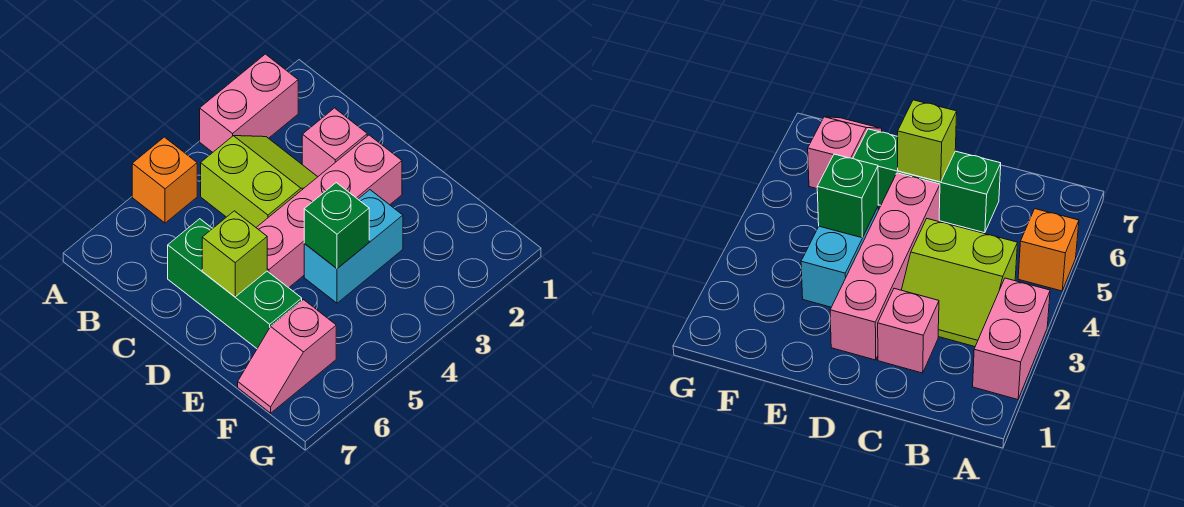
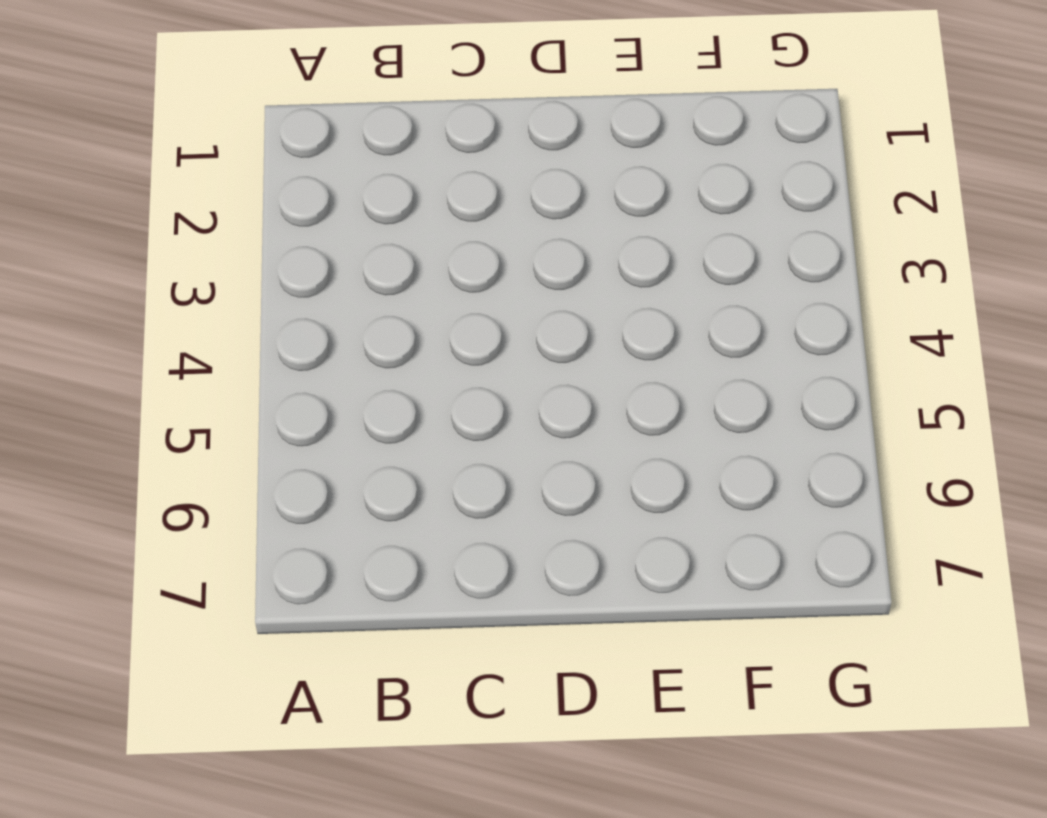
none -> pink 1x2 brick [200,54,298,152]
none -> orange 1x1 brick [132,137,197,223]

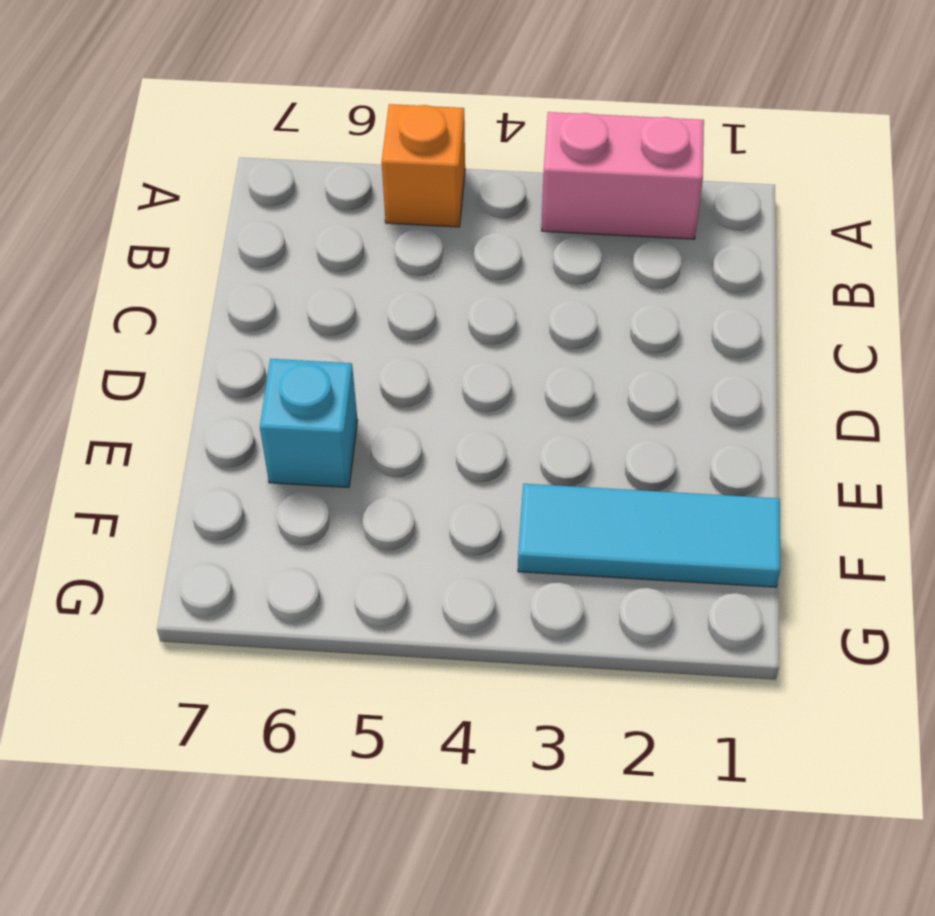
cyan 1x1 brick [260,359,358,487] -> green 1x3 brick [168,219,302,348]
cyan 1x3 tile [518,484,780,587] -> none
none -> lime 2x2 slope [201,136,317,227]
none -> pink 1x1 brick [302,108,367,177]

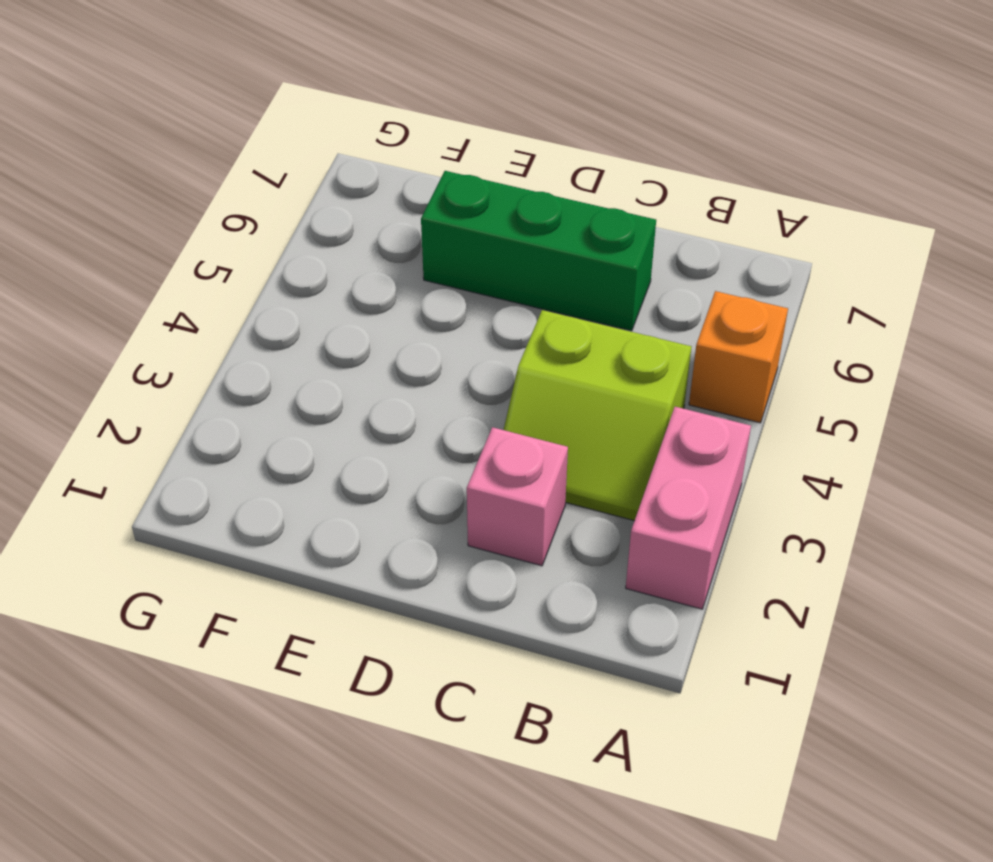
none -> pink 1x4 brick [256,135,402,288]
none -> cyan 1x2 brick [304,190,403,303]

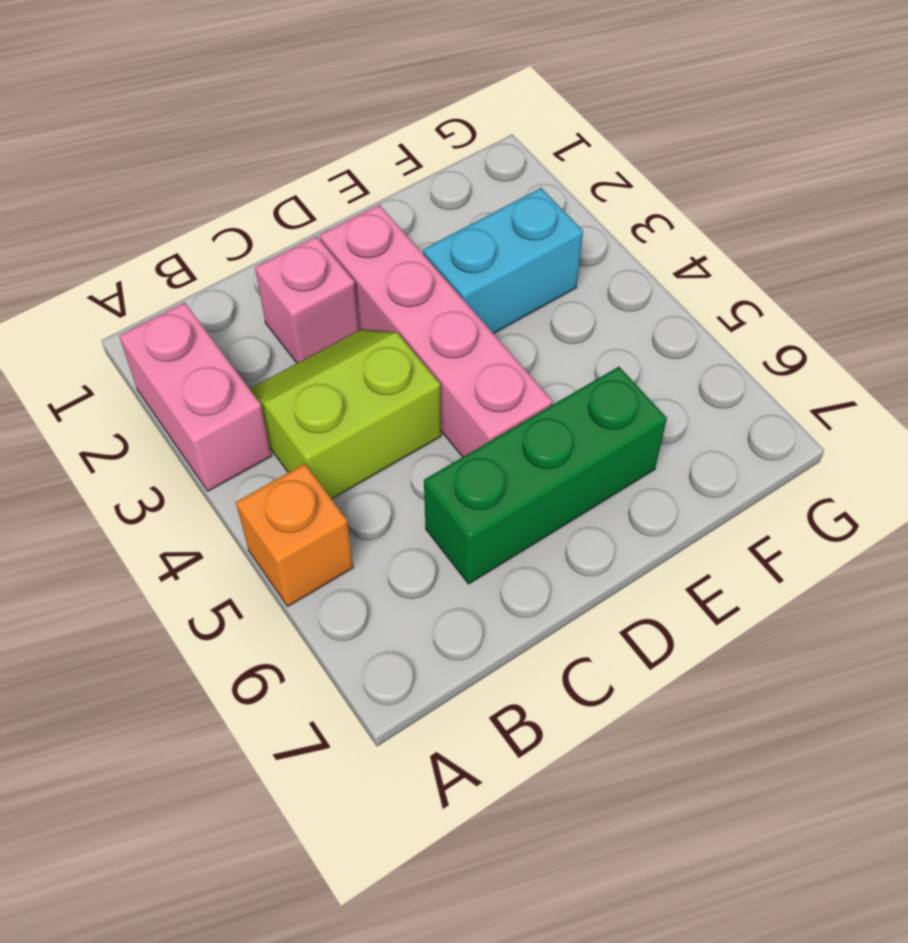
cyan 1x2 brick [423,188,583,334] -> cyan 1x2 brick turned to [304,190,403,303]
none -> pink 1x2 slope [238,300,336,413]
none -> lime 1x1 brick [202,211,267,297]

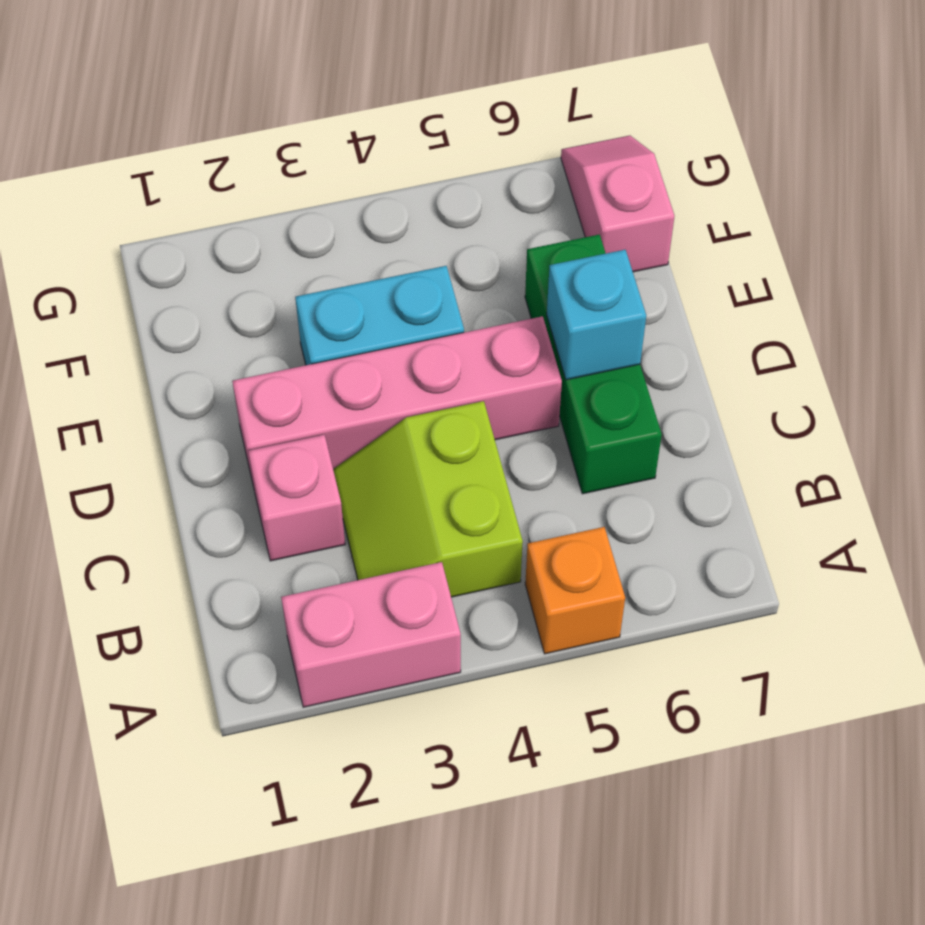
cyan 1x1 brick [547,250,646,380] -> lime 1x1 brick [202,211,267,297]
pink 1x2 slope [561,136,674,272] -> pink 1x2 slope turned to [238,300,336,413]
none -> green 1x1 brick [304,183,369,269]

